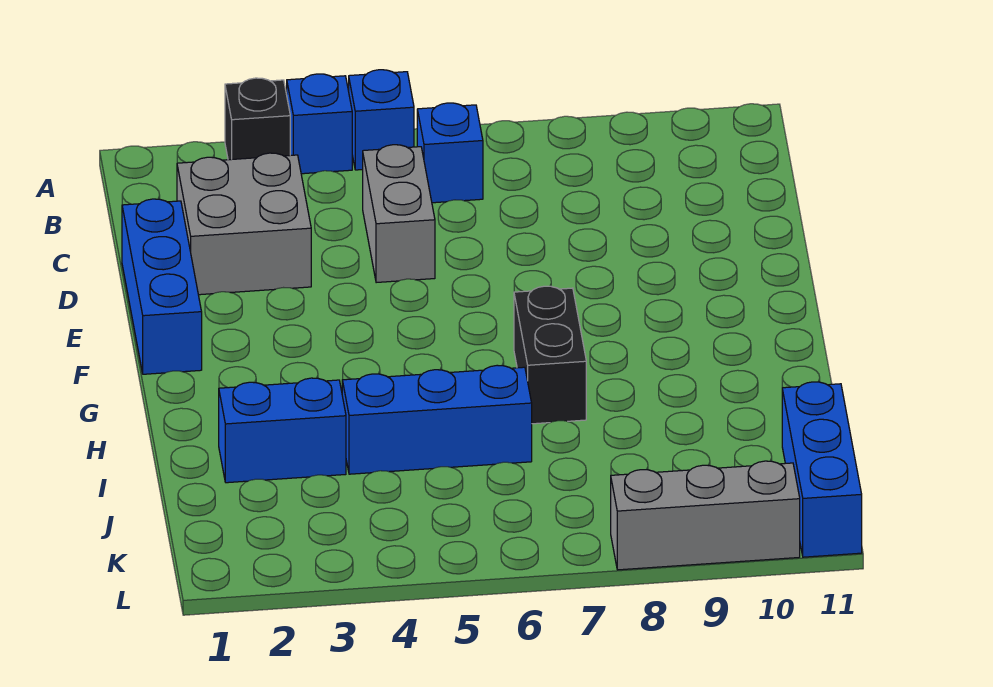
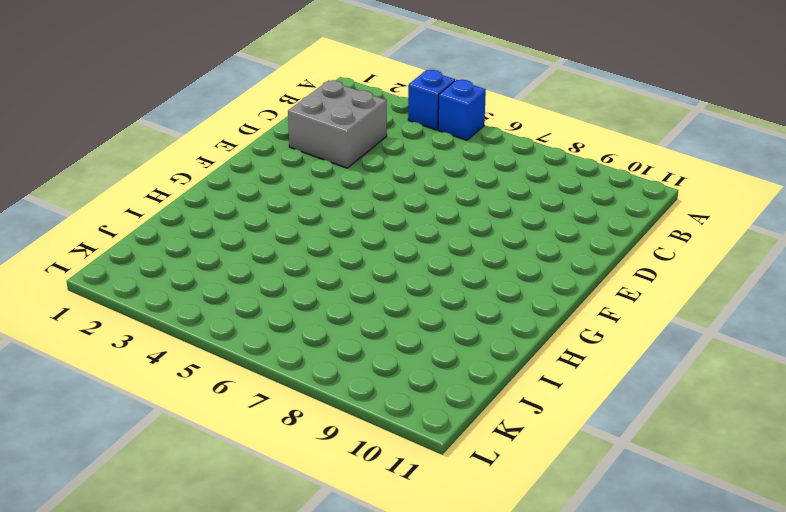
none -> black 1x1 brick [225,78,290,160]
none -> blue 1x1 brick [417,103,483,203]
none -> grey 1x2 brick [363,145,435,283]

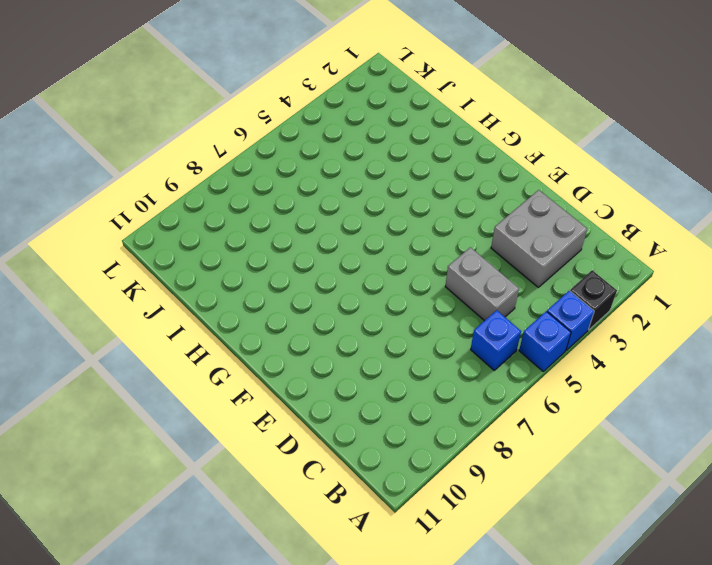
none -> blue 1x3 brick [122,199,202,374]
none -> black 1x2 brick [514,286,586,424]
none -> blue 1x2 brick [219,378,346,483]

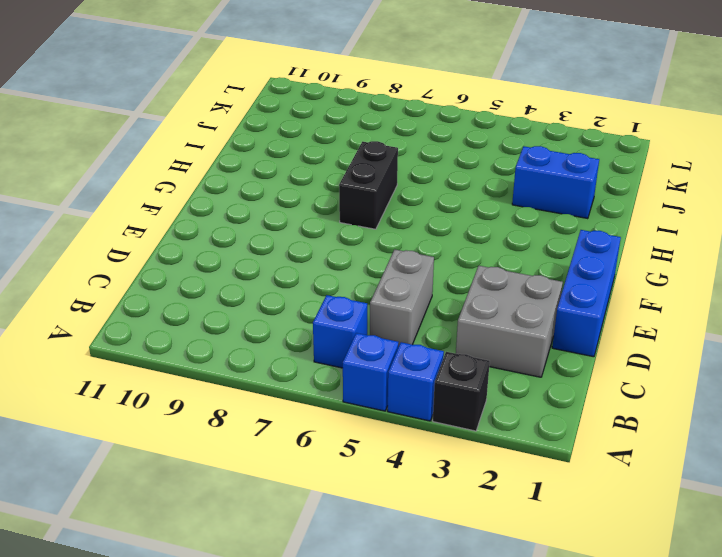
none -> blue 1x3 brick [342,365,532,474]
none -> blue 1x3 brick [782,382,862,557]
none -> grey 1x3 brick [611,461,800,570]

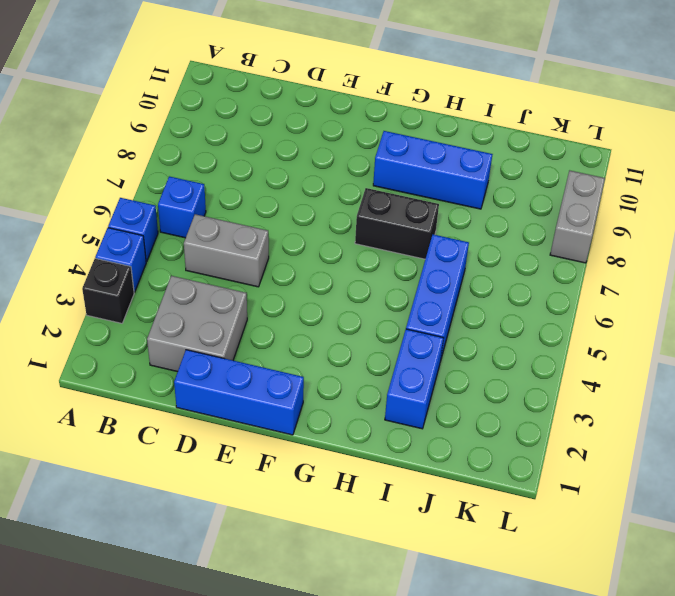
blue 1x3 brick [373,131,493,209] -> blue 1x3 brick moved to [782,382,862,557]
grey 1x2 brick [550,170,605,263] -> grey 1x3 brick [611,461,800,570]

